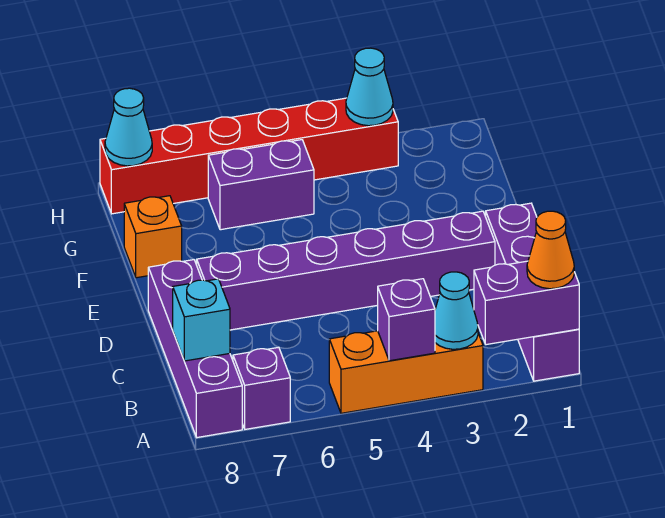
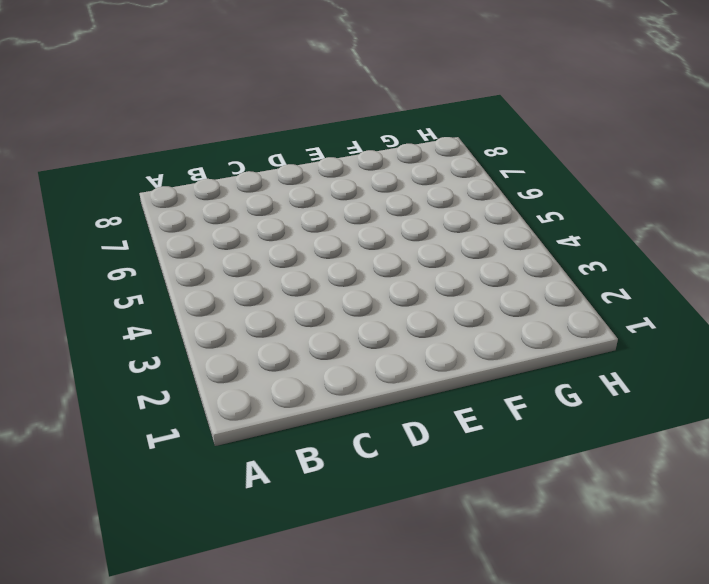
none -> purple 1x4 brick [486,203,579,381]
none -> orange 1x3 brick [329,331,483,413]
none -> purple 1x1 brick [233,347,290,429]

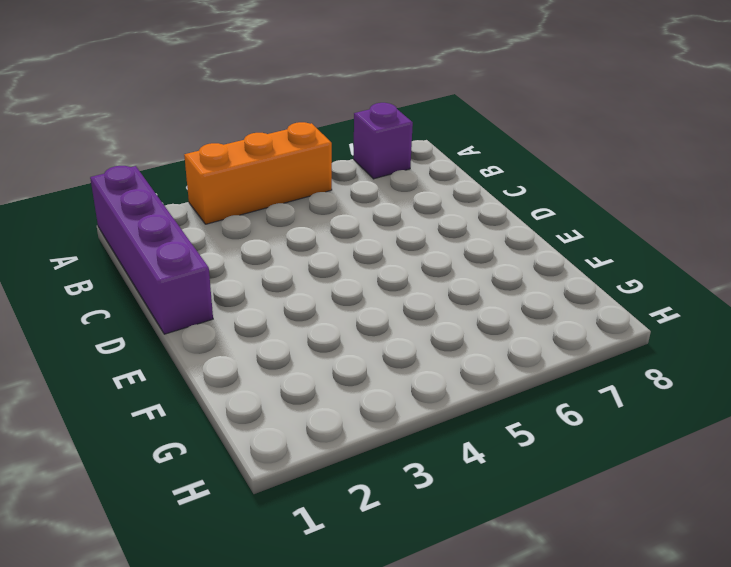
none -> purple 1x4 brick [148,260,242,437]
none -> purple 1x6 brick [197,211,495,330]
none -> orange 1x1 brick [124,196,182,278]

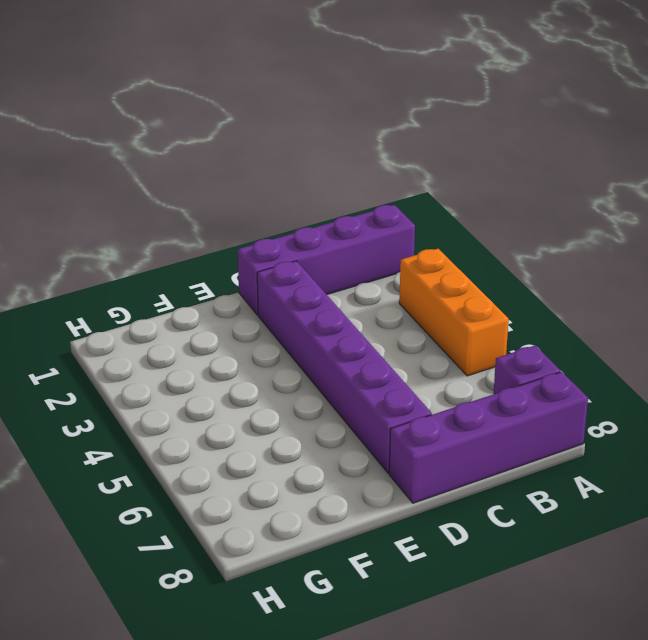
none -> orange 1x1 brick [124,196,182,278]
none -> purple 1x2 brick [208,140,314,230]
none -> red 1x6 brick [100,98,398,214]

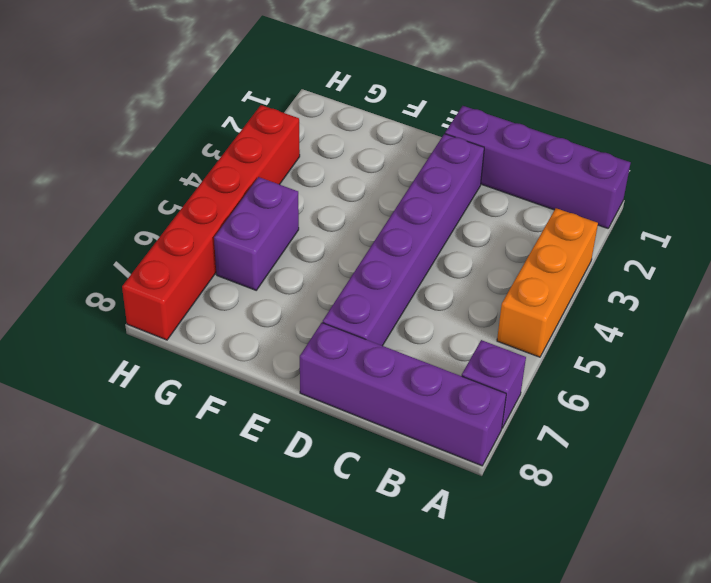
none -> orange 1x1 brick [124,196,182,278]
none -> purple 1x2 brick [474,261,579,345]
none -> cyan 1x1 cone [435,272,478,349]

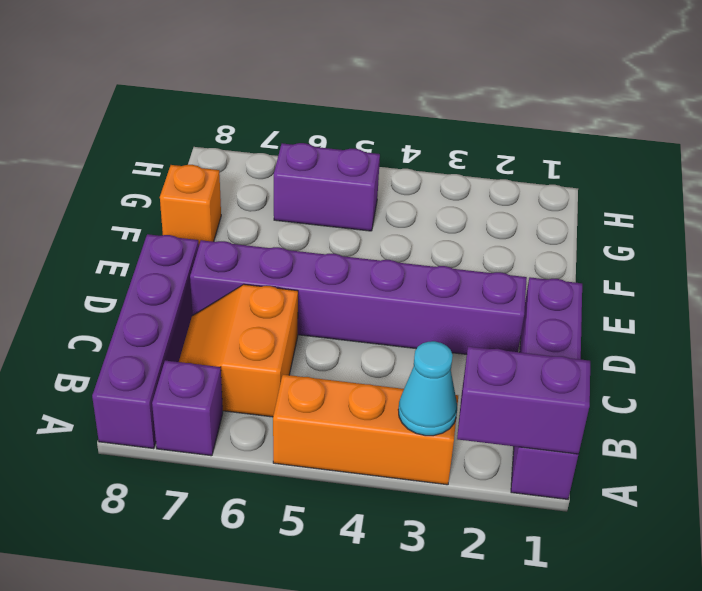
orange 2x2 slope [179,284,298,417] -> none
none -> red 1x6 brick [100,98,398,214]
none -> purple 1x1 brick [377,279,435,361]
none -> cyan 1x1 brick [173,279,230,361]

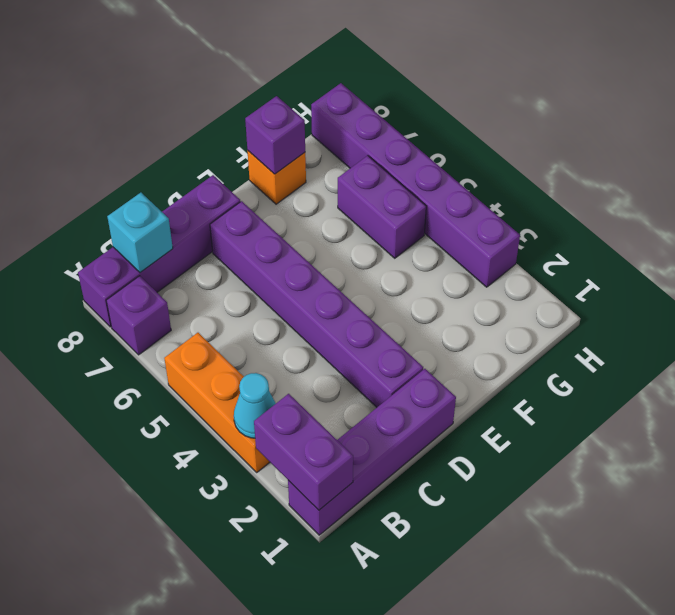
purple 1x1 brick [245,96,305,174] -> purple 1x1 brick moved to [377,279,435,361]
purple 1x6 brick [311,83,520,287] -> red 1x6 brick [100,98,398,214]
none -> cyan 1x1 cone [346,48,393,126]
none -> cyan 1x1 cone [105,88,152,166]
none -> orange 1x1 cone [527,211,574,289]

